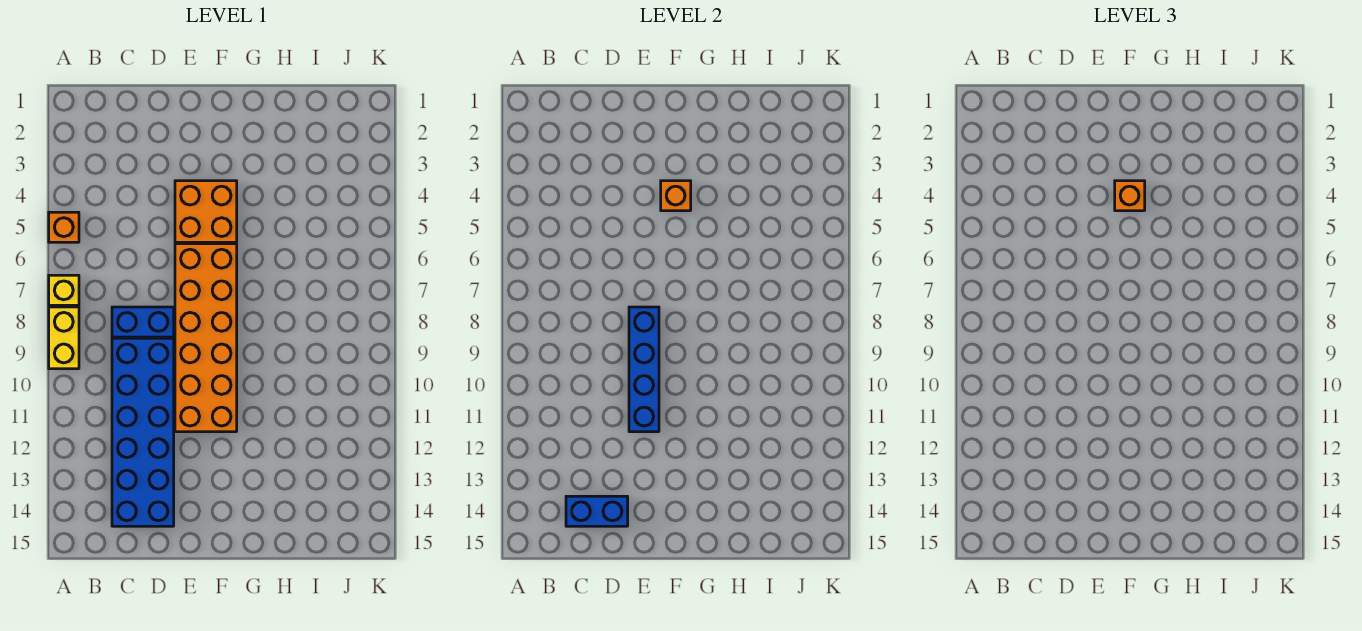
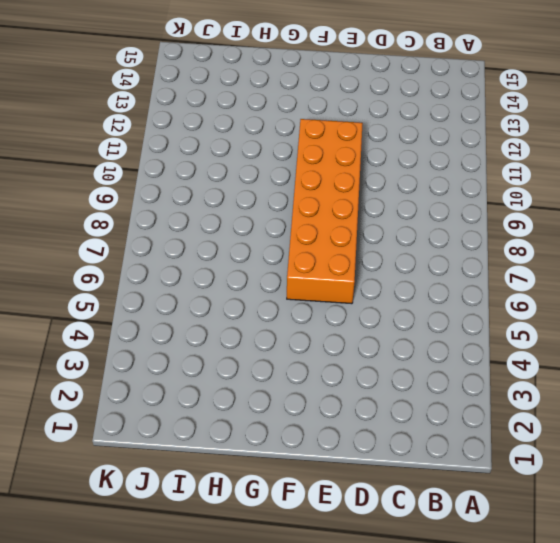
none -> orange 1x1 brick [49,212,79,242]
none -> yellow 1x1 brick [49,275,79,305]

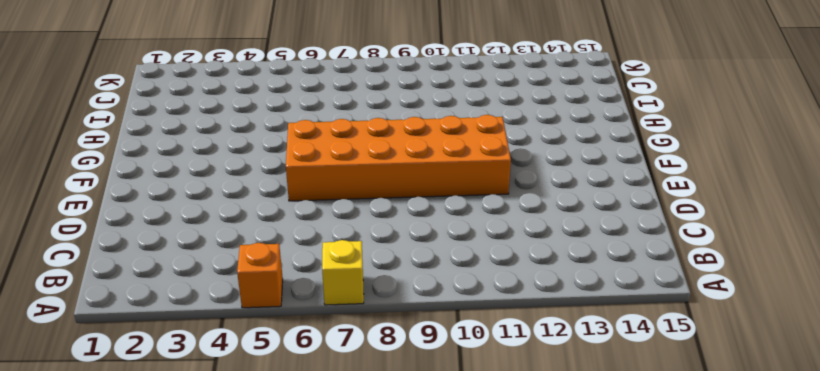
none -> yellow 1x2 brick [49,307,79,369]
none -> blue 1x2 brick [112,307,174,337]

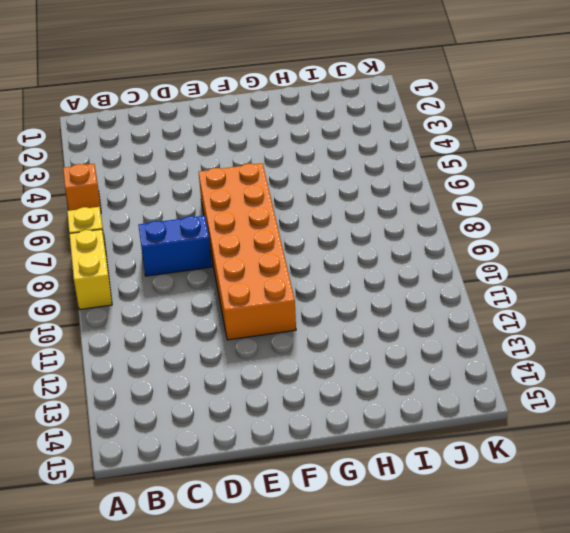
none -> blue 2x6 brick [112,338,174,526]
none -> orange 2x2 brick [175,181,237,242]

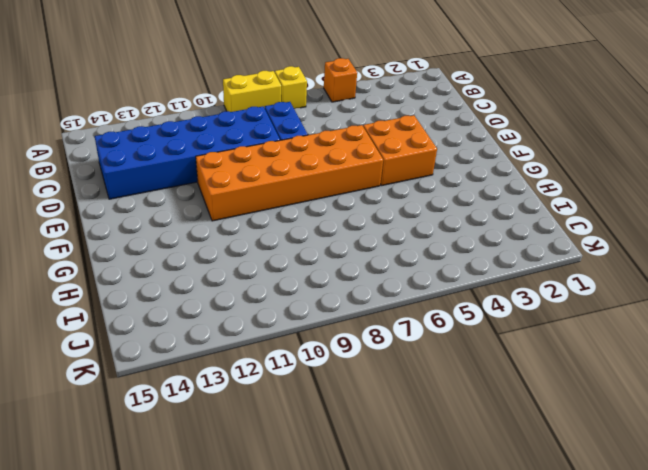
none -> blue 1x2 brick [566,496,628,526]
none -> blue 1x4 brick [629,307,659,432]

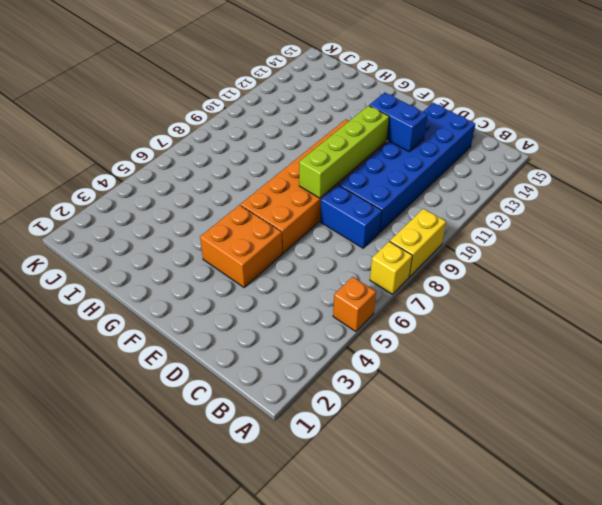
blue 1x2 brick [369,92,428,152] -> blue 1x2 brick moved to [566,496,628,526]
lime 1x4 brick [299,105,389,198] -> blue 1x4 brick [629,307,659,432]
none -> orange 1x1 brick [661,181,691,211]
none -> orange 1x1 brick [1115,181,1145,211]

